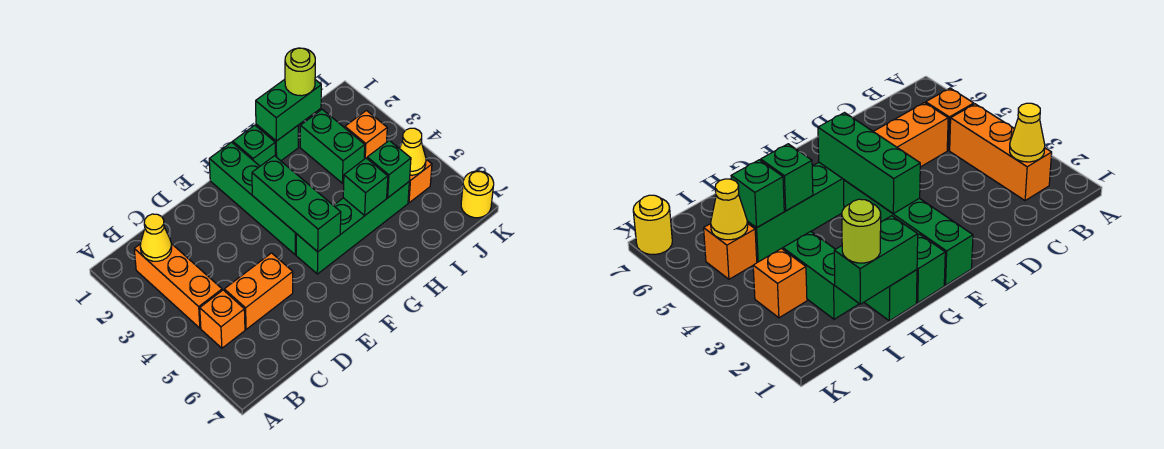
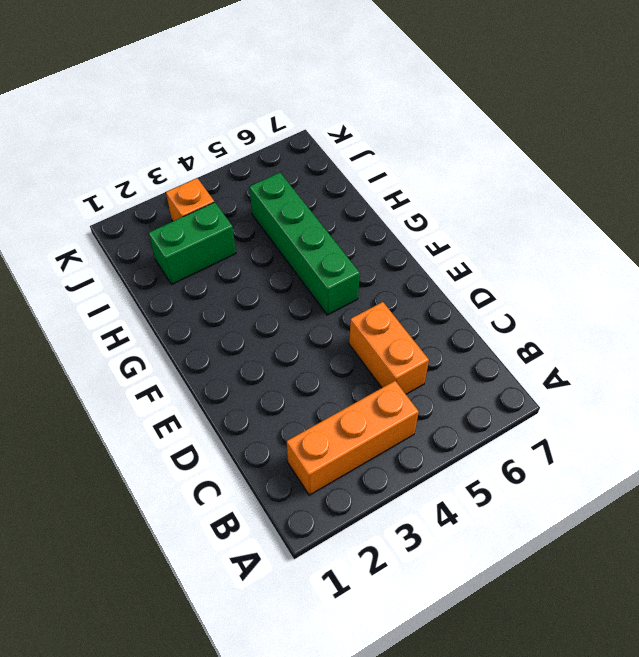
none -> orange 1x1 brick [200,290,245,348]
none -> green 1x4 brick [209,142,296,255]
none -> green 1x1 brick [233,125,275,166]

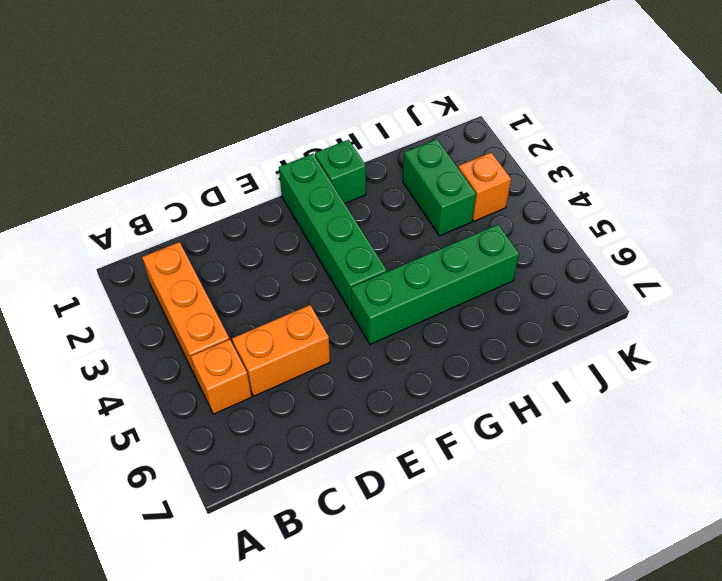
none -> green 1x1 brick [256,124,298,161]
none -> orange 1x1 brick [408,159,432,203]
none -> yellow 1x1 round brick [461,171,494,218]

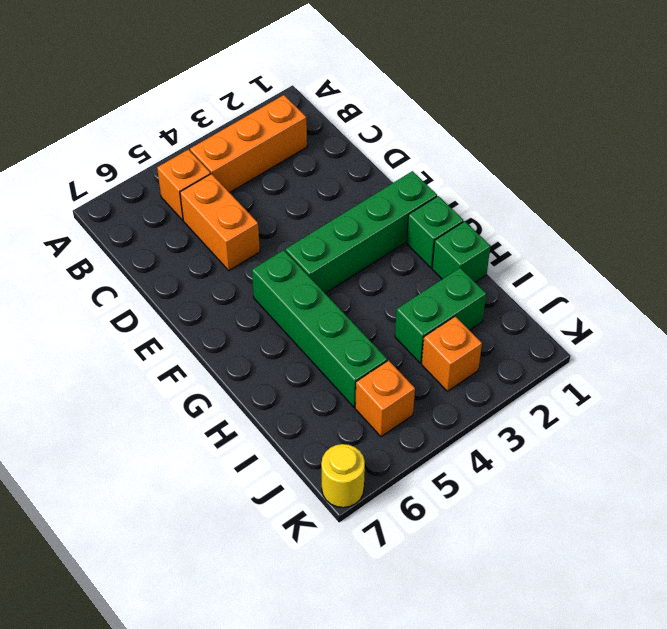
none -> yellow 1x1 cone [140,214,172,261]
none -> green 1x3 brick [252,156,341,252]
none -> green 1x2 brick [256,79,321,141]

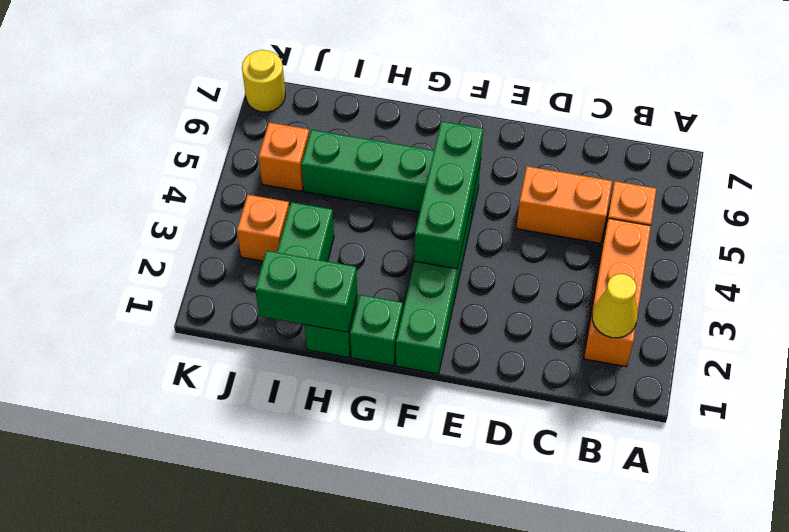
none -> green 1x1 brick [343,158,388,215]
none -> green 1x1 brick [367,140,411,198]
none -> yellow 1x1 cone [399,128,426,175]

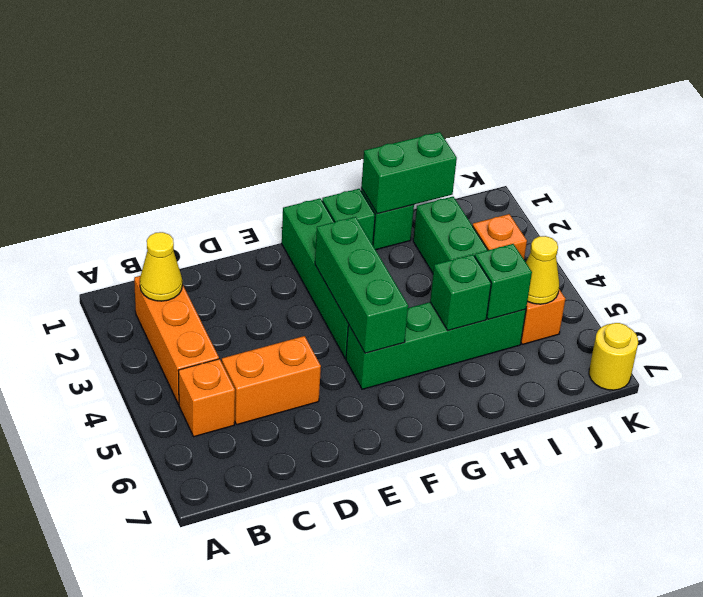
none -> lime 1x1 round brick [285,48,315,96]

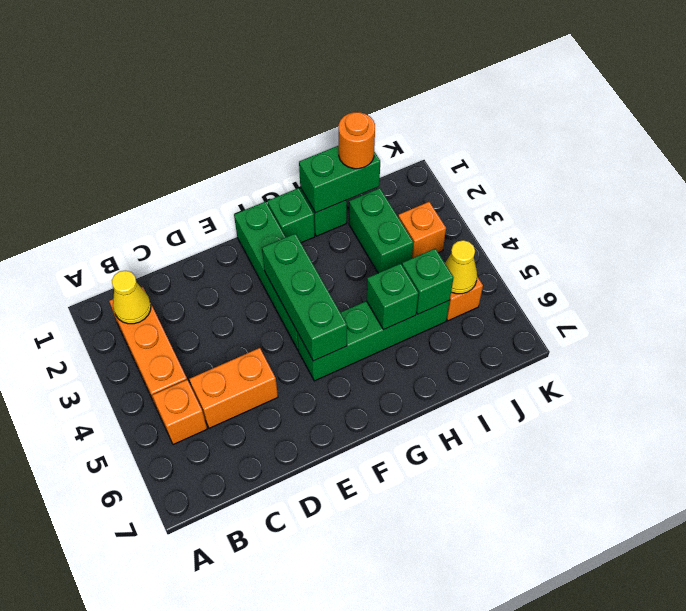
orange 1x1 round brick [339,112,375,169] -> lime 1x1 round brick [285,48,315,96]
none -> yellow 1x1 round brick [461,171,494,218]

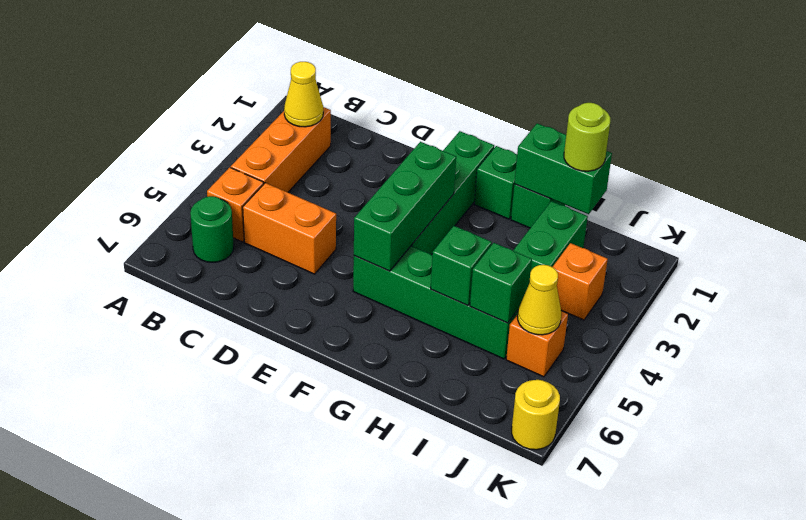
green 1x1 round brick [190,196,234,262] -> none

